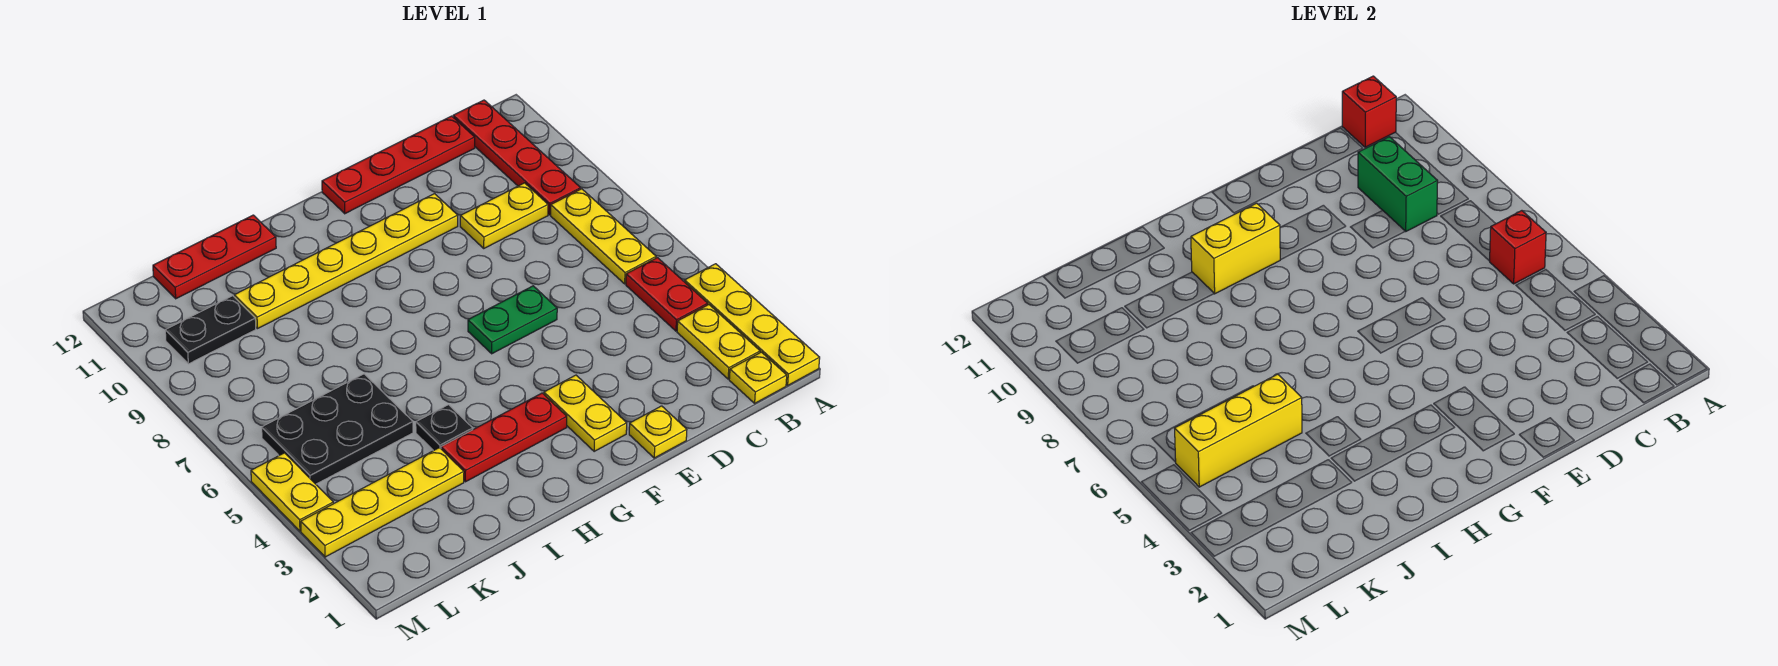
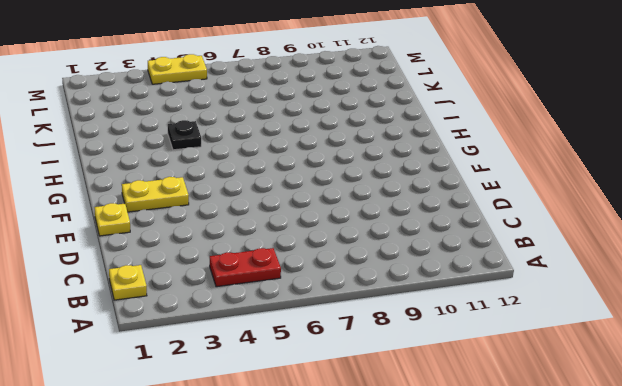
none -> yellow 1x4 plate [685,264,820,385]
none -> yellow 1x2 plate [677,305,760,379]
none -> yellow 1x3 plate [551,189,656,284]

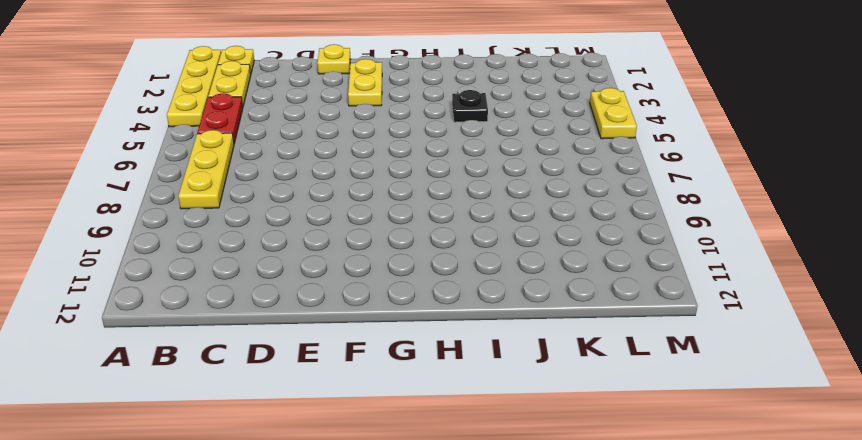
none -> red 1x4 plate [453,100,581,215]
none -> yellow 1x2 plate [460,183,548,248]
none -> red 1x4 plate [322,116,475,214]

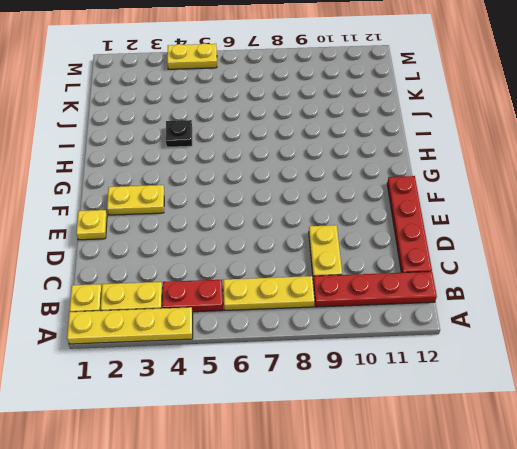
none -> green 1x2 plate [468,286,557,354]
none -> yellow 1x6 plate [234,194,458,329]
none -> red 1x3 plate [441,393,567,482]

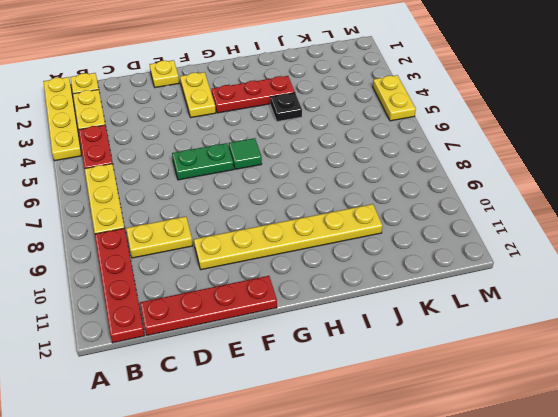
green 1x1 tile [229,138,262,169] -> none
none -> red 1x3 plate [153,215,276,299]
none -> yellow 1x4 plate [301,448,464,557]
none -> black 2x3 plate [262,374,413,484]

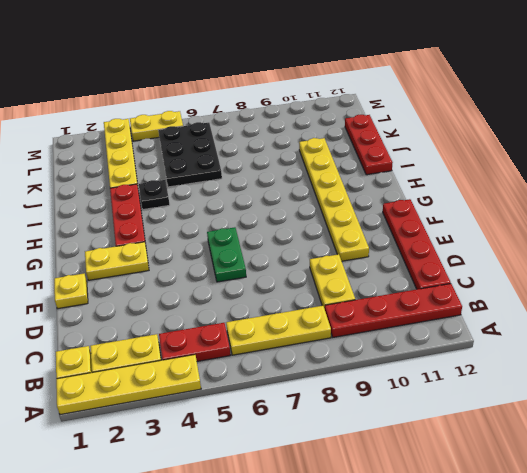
none -> black 1x2 plate [165,296,256,364]
none -> red 1x1 brick [1490,211,1546,284]
none -> red 1x1 brick [1342,76,1396,147]

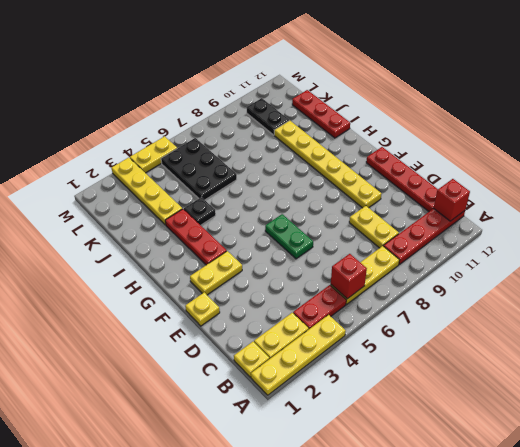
none -> green 1x2 brick [1358,137,1438,231]
none -> yellow 1x2 brick [1191,203,1280,294]
none -> yellow 1x3 brick [1175,374,1302,487]

